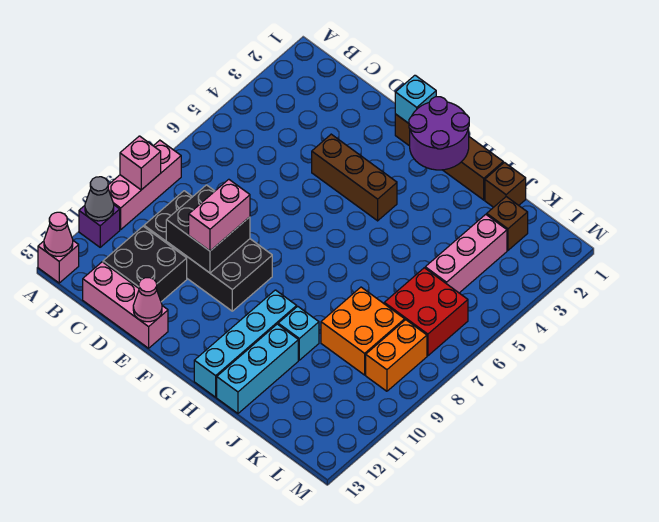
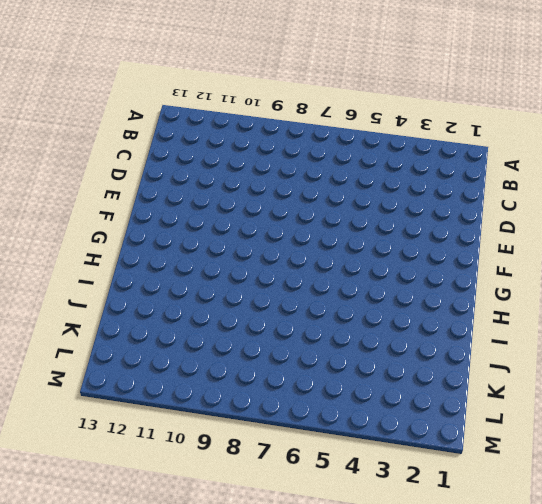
none -> pink 1x3 brick [108,140,181,230]
none -> purple 1x1 brick [79,205,120,247]
none -> pink 1x1 brick [38,241,79,283]

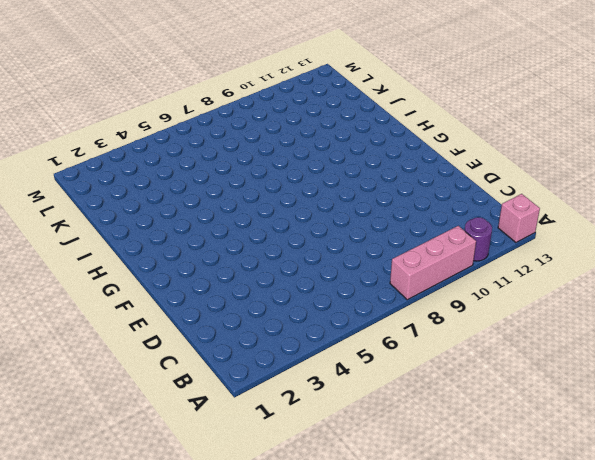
purple 1x1 round brick [464,217,492,261] -> purple 1x1 brick [79,205,120,247]
none -> black 2x4 brick [144,191,272,311]
none -> black 2x2 brick [103,226,187,302]
none -> pink 1x3 brick [83,262,168,348]

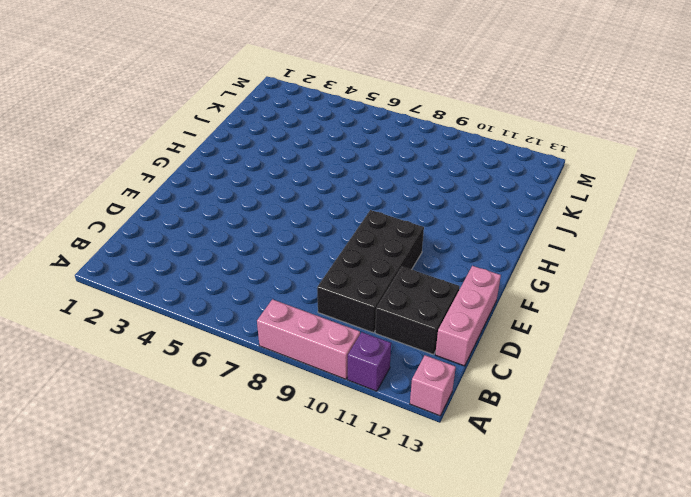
none -> brown 1x3 brick [312,134,397,221]
none -> brown 1x4 brick [395,114,503,200]
none -> cyan 1x4 brick [194,290,297,397]

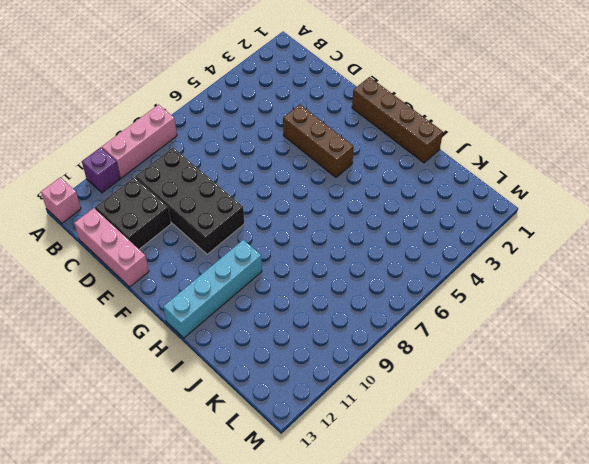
none -> cyan 1x1 brick [278,306,319,360]
none -> cyan 1x3 brick [217,324,298,413]
none -> brown 1x1 brick [485,162,526,207]

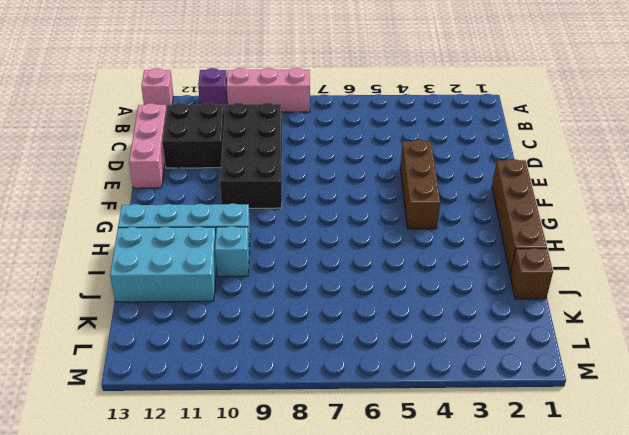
cyan 2x3 brick [110,226,216,302] -> cyan 1x3 brick [217,324,298,413]
none -> orange 2x2 brick [321,287,405,375]
none -> brown 1x1 brick [487,197,528,250]
none -> pink 1x3 brick [425,214,507,293]

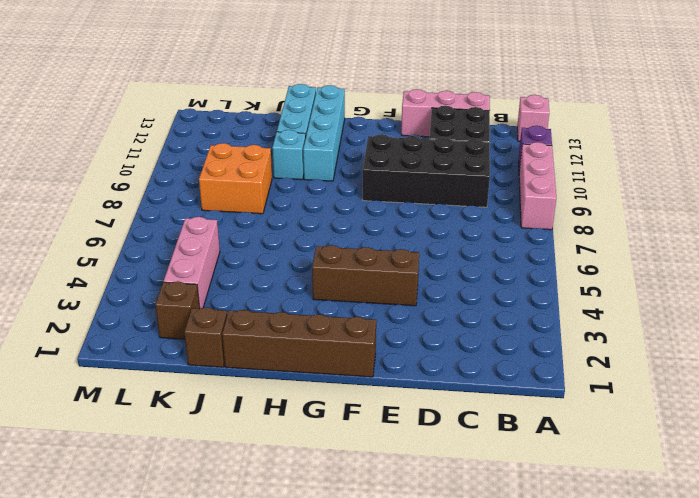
none -> red 2x2 brick [384,268,468,356]
none -> orange 1x2 brick [366,320,427,391]
none -> pink 1x1 brick [120,136,161,190]

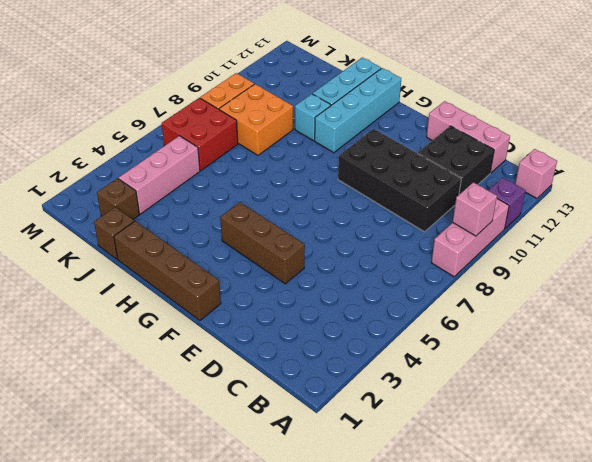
none -> grey 1x1 cone [85,177,114,221]
none -> pink 1x1 cone [44,212,73,256]
none -> black 2x2 brick [166,185,250,273]

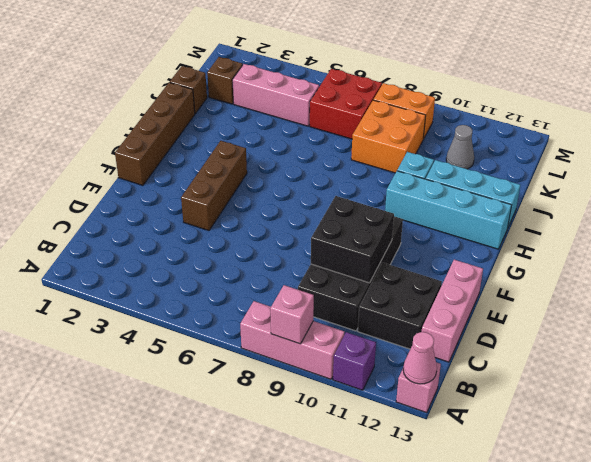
grey 1x1 cone [446,125,474,169] -> grey 1x1 cone moved to [85,177,114,221]
none -> pink 1x1 cone [133,278,162,322]
none -> cyan 1x1 brick [395,75,436,123]
none -> purple 2x2 round brick [409,97,469,170]

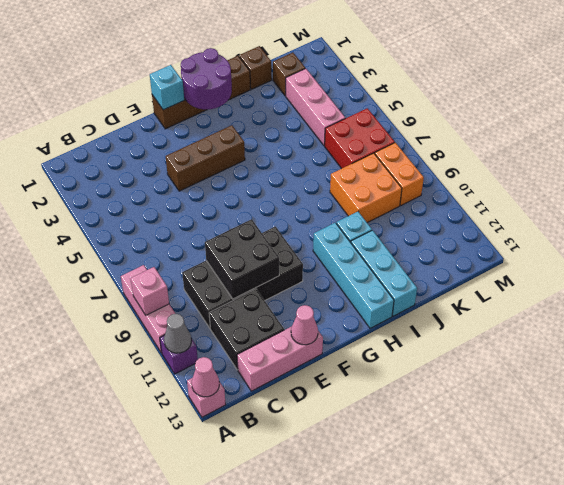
none -> pink 1x2 brick [189,179,250,251]

